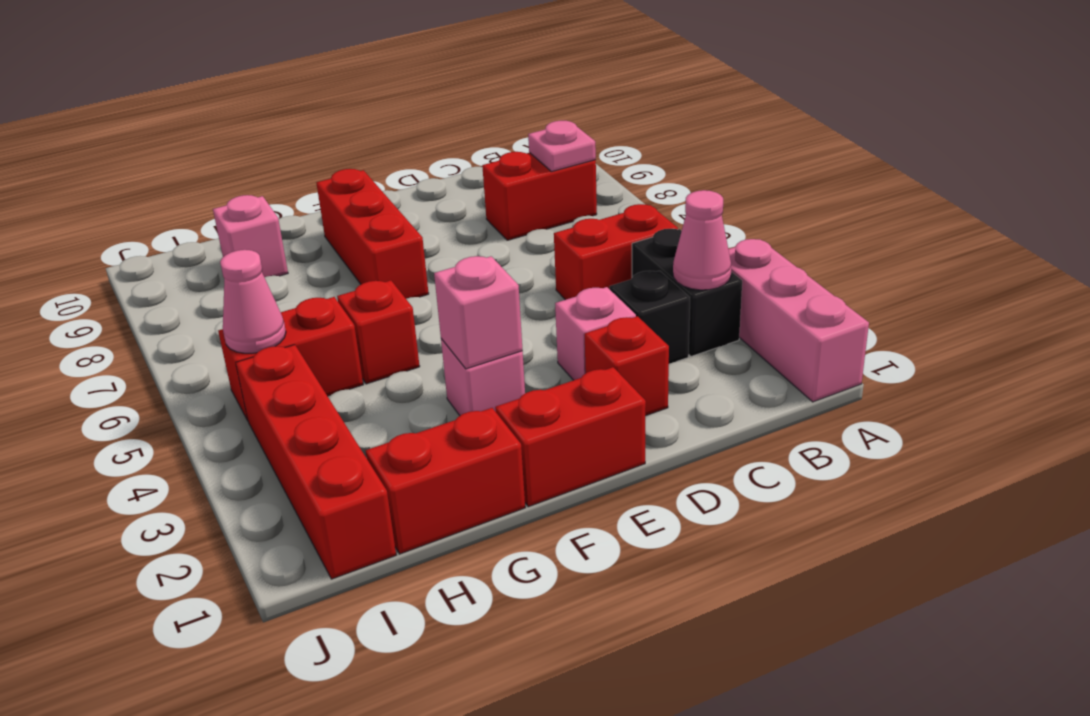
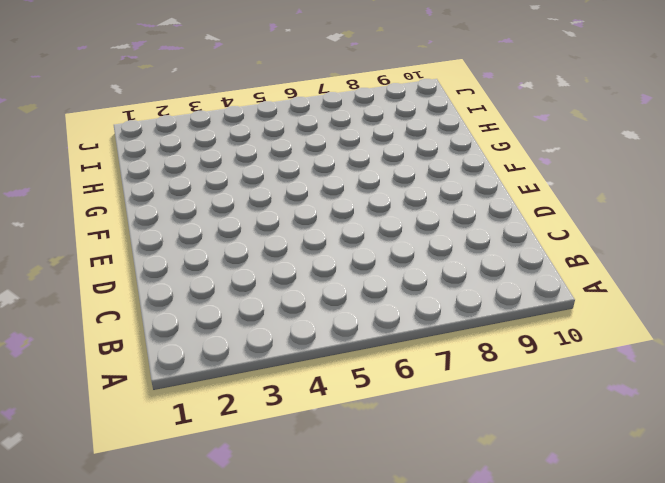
none -> pink 1x3 brick [728,239,869,402]
none -> black 1x2 brick [632,229,742,357]
none -> red 1x2 brick [554,204,678,300]

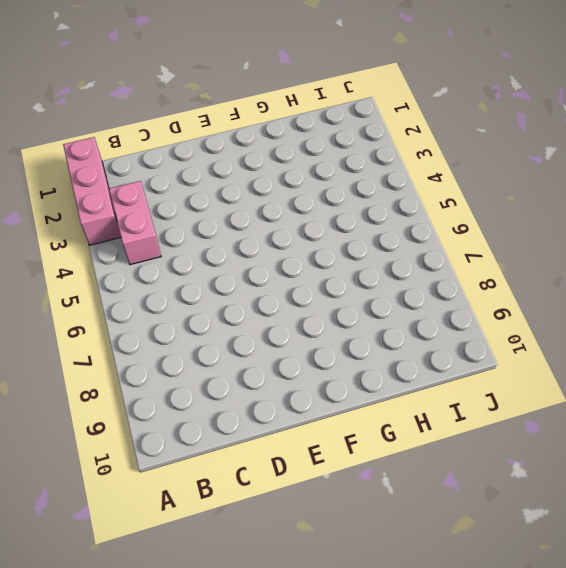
pink 1x2 brick [109,181,161,265] -> black 1x2 brick [632,229,742,357]
none -> red 1x2 brick [554,204,678,300]
none -> red 1x2 brick [482,152,597,240]
none -> black 1x1 brick [609,271,690,364]

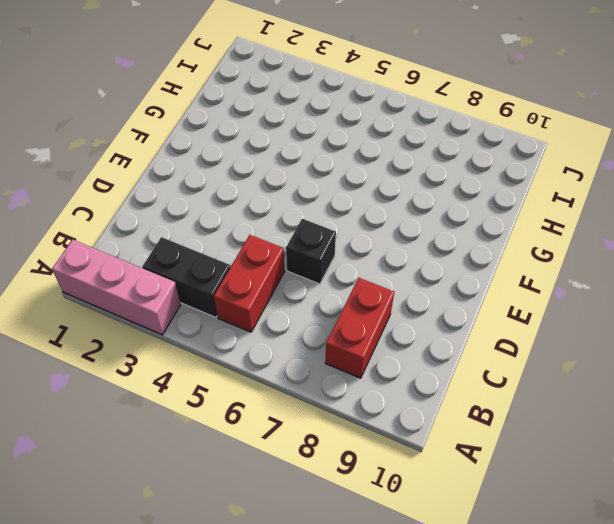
black 1x1 brick [286,219,336,284] -> black 1x1 brick moved to [609,271,690,364]
none -> red 1x1 brick [585,316,669,416]
none -> pink 1x1 brick [555,287,636,380]
none -> red 1x2 brick [495,367,646,507]

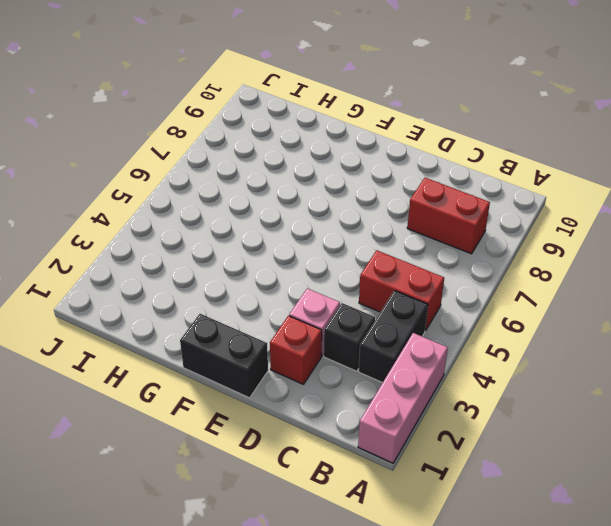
black 1x2 brick [180,314,268,398] -> red 1x2 brick [495,367,646,507]
none -> pink 1x1 brick [441,339,525,415]
none -> red 1x3 brick [316,169,429,299]
none -> red 1x2 brick [366,408,525,554]

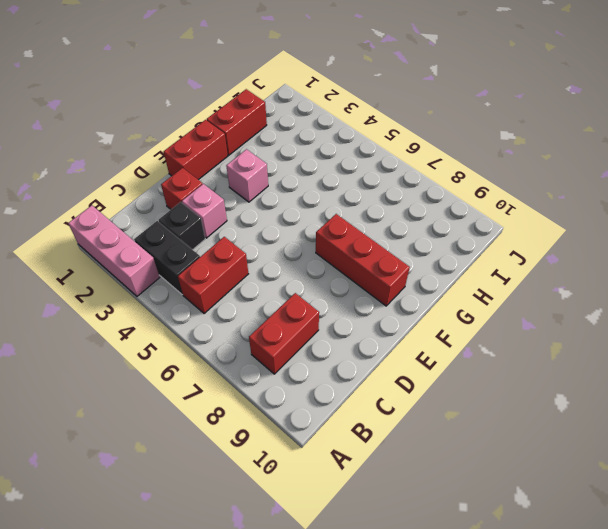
none -> red 1x1 brick [337,280,420,384]
none -> red 1x2 brick [218,297,363,420]
none -> pink 1x1 brick [213,195,288,277]

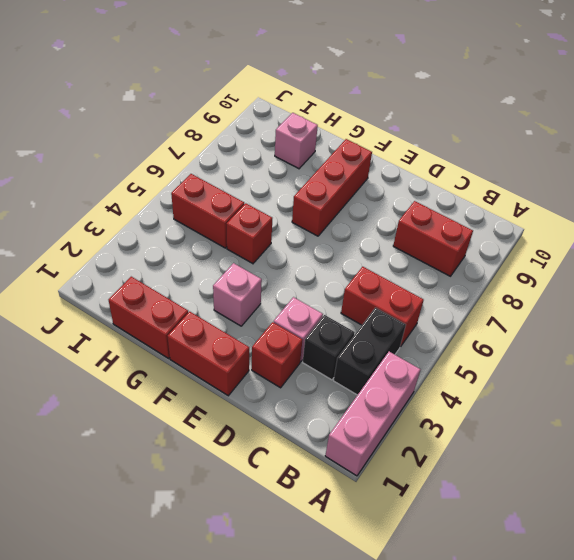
none -> red 1x4 brick [236,345,396,579]
none -> pink 1x1 cone [673,190,732,290]
none -> pink 1x1 plate [528,121,596,172]

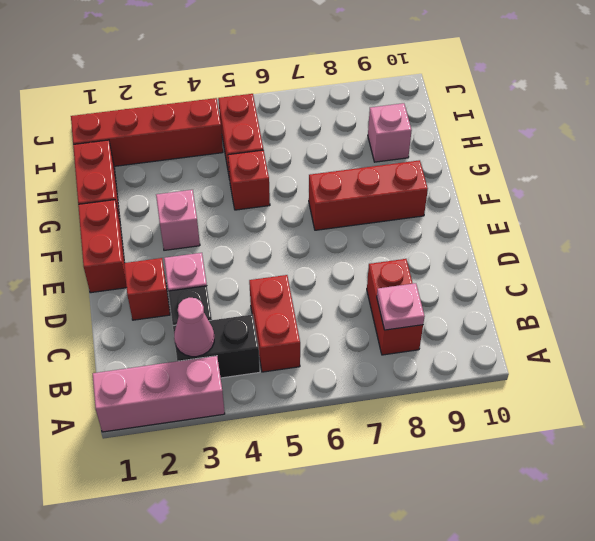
none -> pink 1x1 brick [434,256,523,369]
none -> pink 1x1 cone [220,250,286,353]

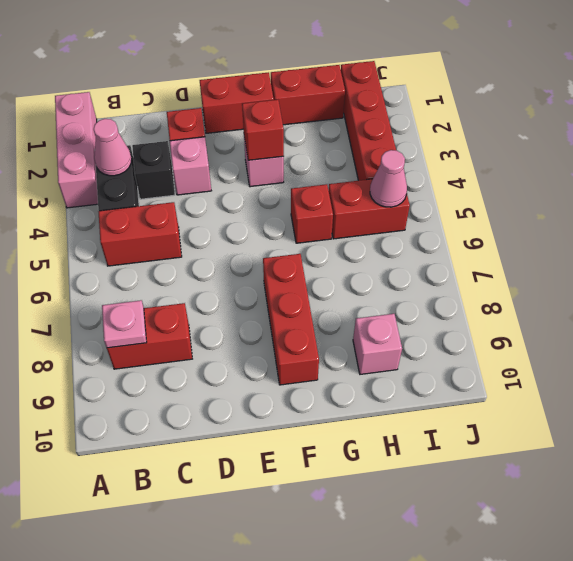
red 1x1 brick [242,100,284,160] -> pink 1x1 brick [434,256,523,369]

